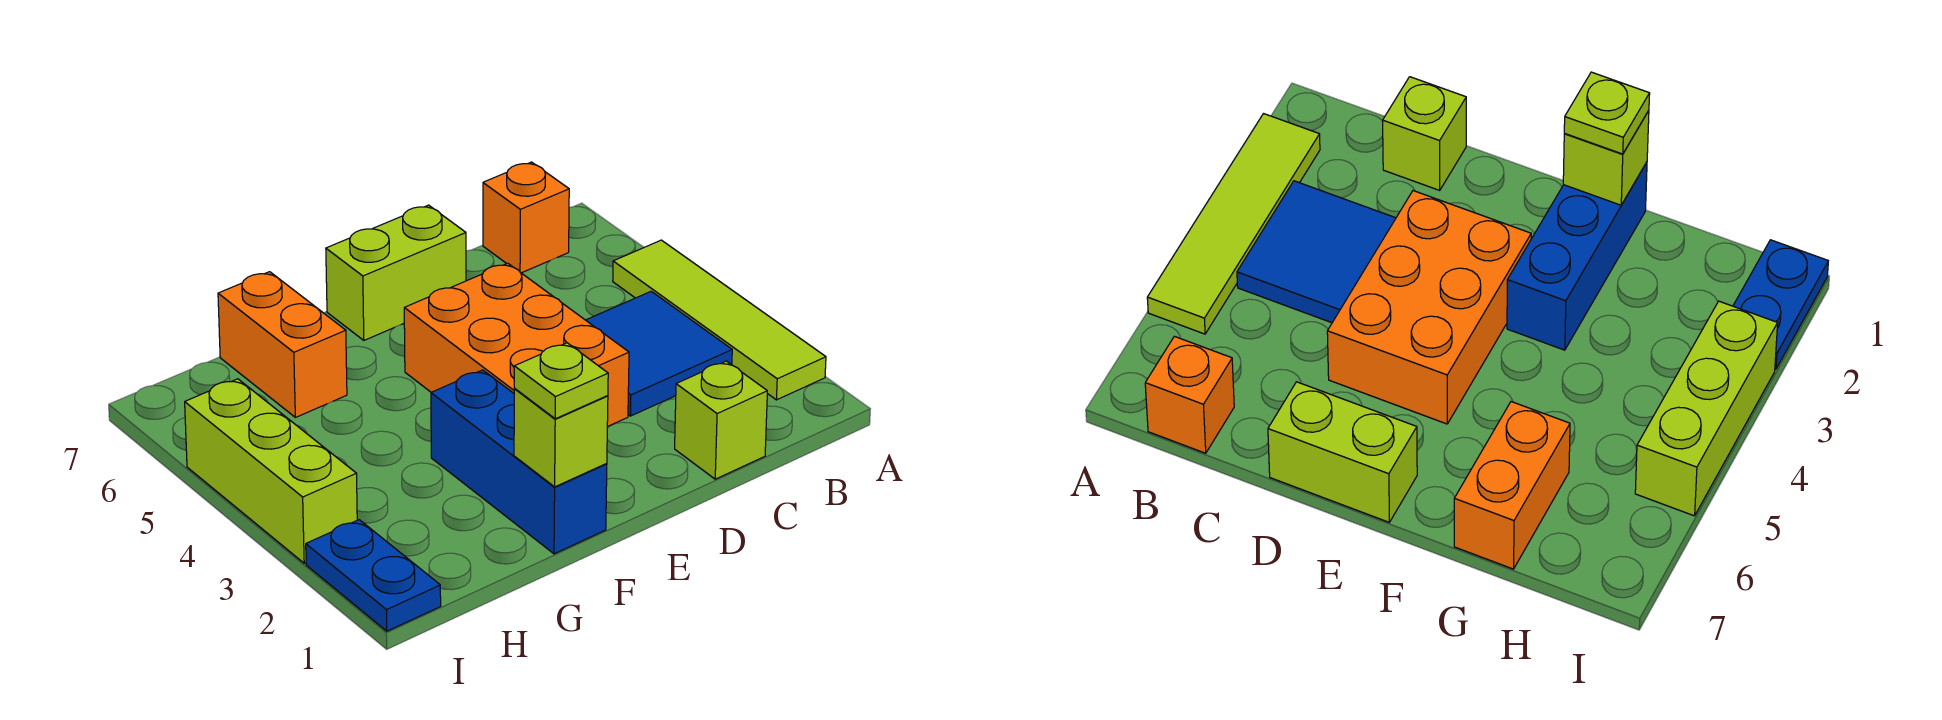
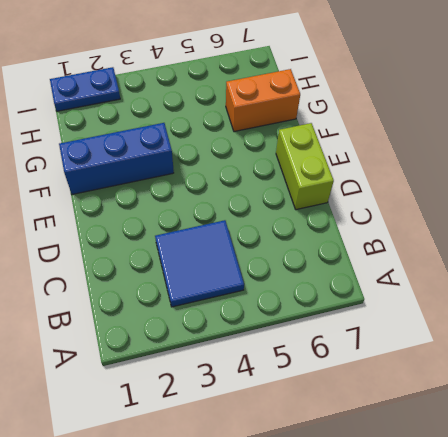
none -> lime 1x4 tile [613,240,826,400]
none -> orange 1x1 brick [483,162,569,273]
none -> lime 1x1 brick [675,361,767,479]

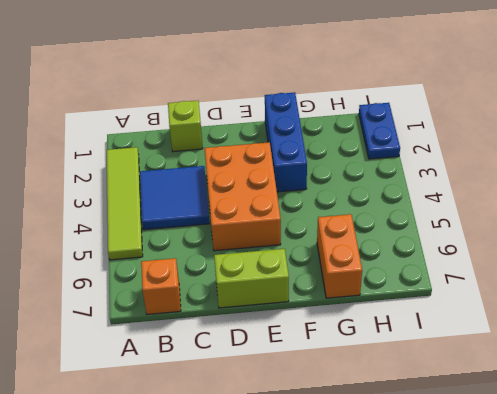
none -> lime 1x3 brick [185,379,357,563]
none -> lime 1x1 brick [514,389,608,487]
none -> lime 1x1 plate [514,343,608,419]

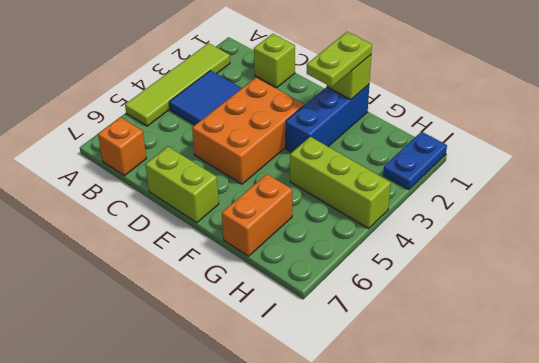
lime 1x2 plate [307,32,372,87] -> lime 1x1 plate [514,343,608,419]
lime 1x3 brick [290,137,391,228] -> lime 1x3 brick turned to [185,379,357,563]

